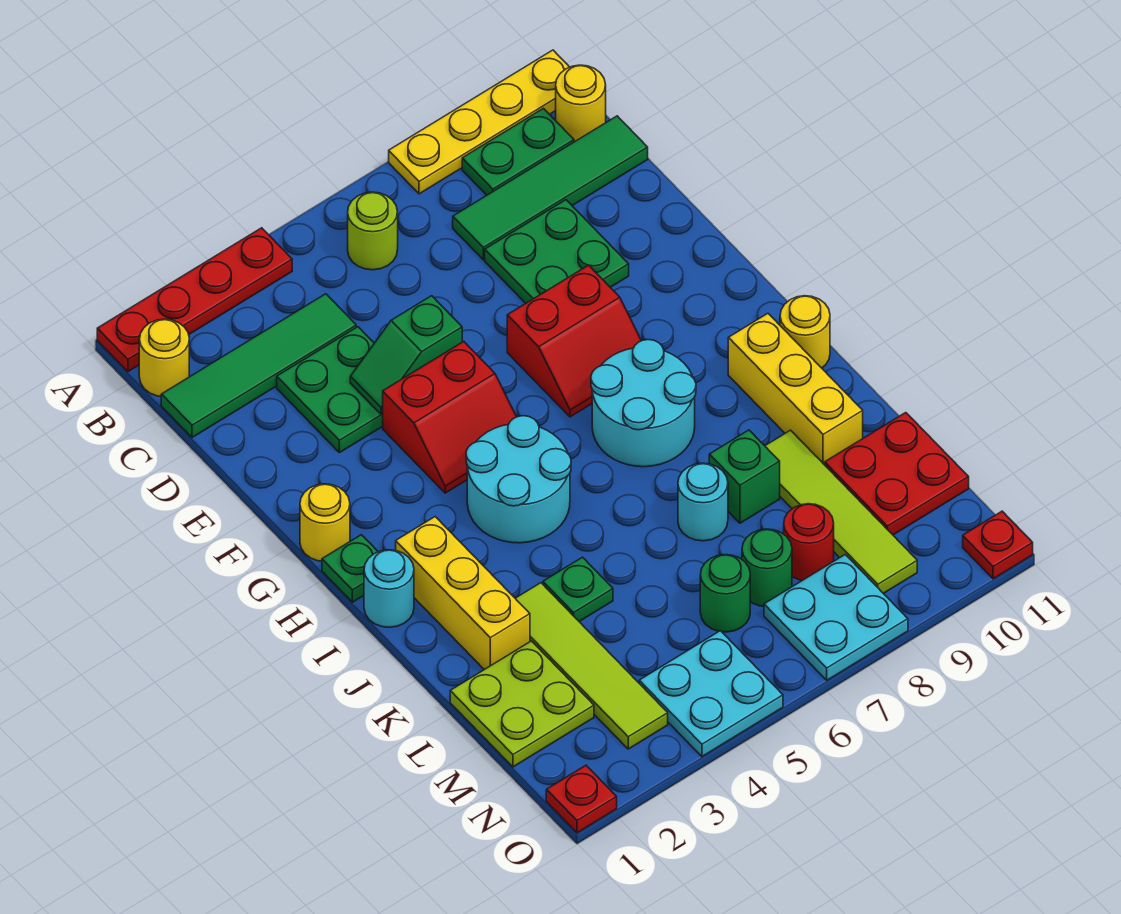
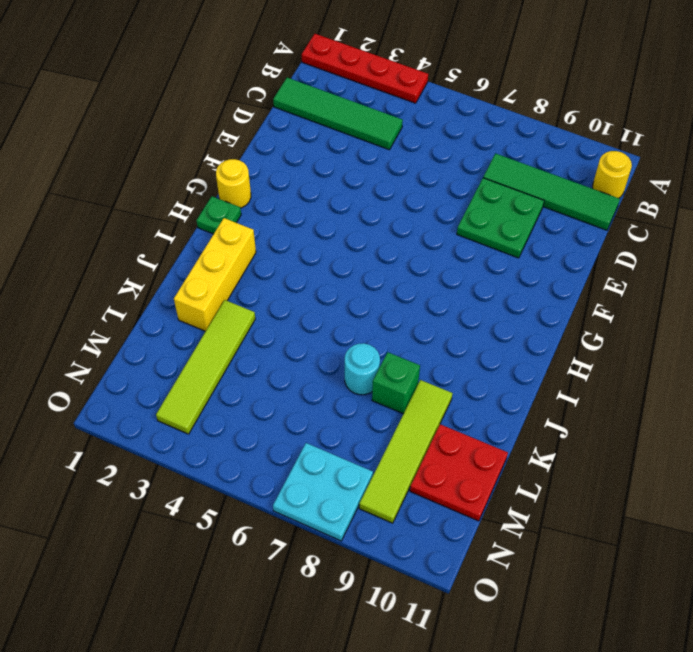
none -> yellow 1x4 plate [389,50,569,194]
none -> yellow 1x1 round brick [139,319,189,396]
none -> lime 1x1 round brick [348,192,398,270]
none -> green 1x2 plate [462,108,574,195]

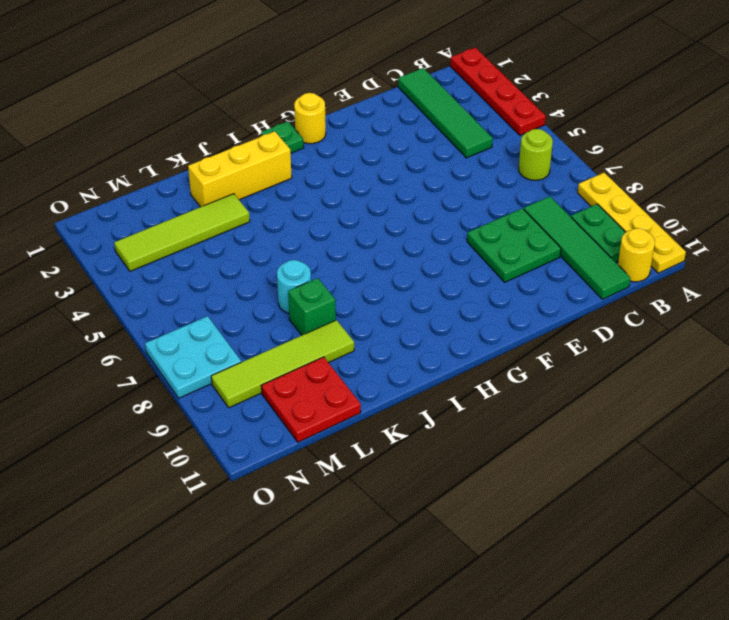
none -> yellow 1x1 round brick [139,319,189,396]
none -> green 2x2 plate [277,327,383,453]
none -> red 2x2 slope [383,342,516,493]
none -> red 2x2 slope [507,265,641,417]

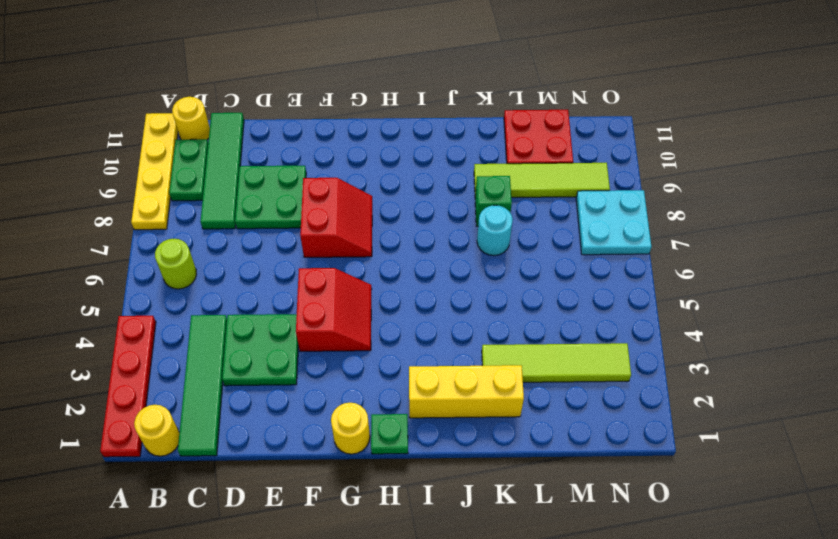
none -> cyan 2x2 round brick [466,416,571,543]
none -> cyan 2x2 round brick [591,340,696,467]
none -> cyan 1x1 round brick [364,550,414,627]
none -> yellow 1x3 brick [728,314,863,465]

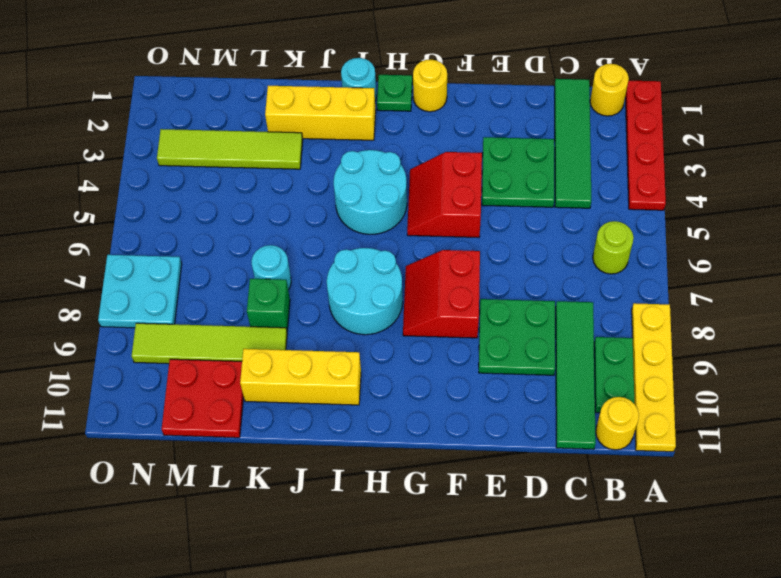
none -> yellow 1x1 round brick [780,296,830,368]
none -> green 1x1 plate [543,557,613,621]
none -> lime 2x2 plate [450,641,594,767]
none -> green 1x1 round brick [700,555,750,632]

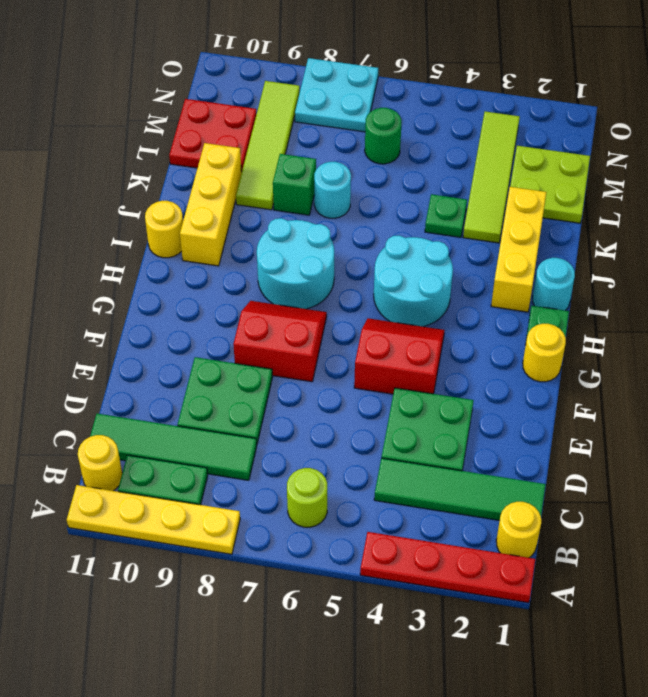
none -> green 1x1 round brick [742,529,792,606]
none -> red 1x1 round brick [784,504,834,581]
none -> cyan 2x2 plate [639,631,783,757]
none -> red 1x1 plate [546,765,617,833]

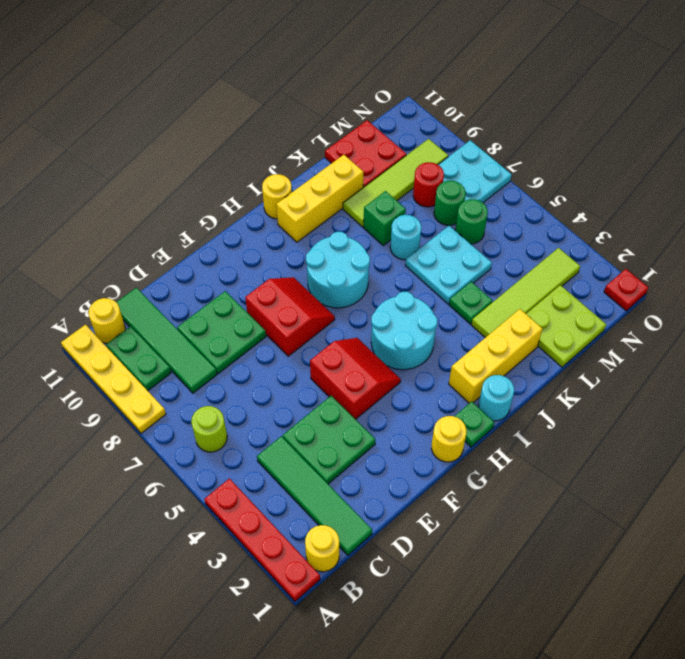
cyan 2x2 plate [405,226,492,304] -> cyan 2x2 plate moved to [639,631,783,757]
none -> red 1x1 plate [963,511,1033,579]
none -> green 1x2 slope [350,296,462,414]

